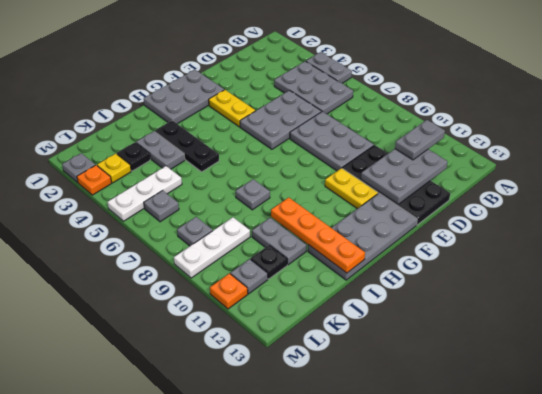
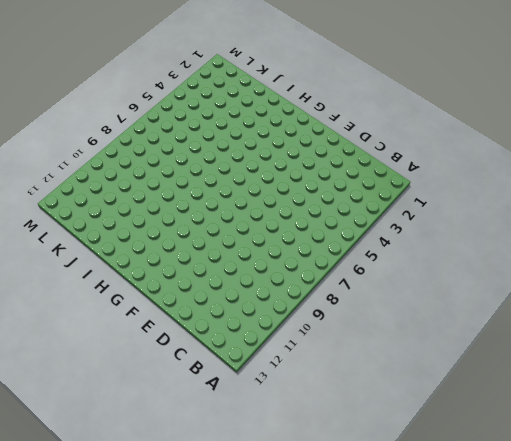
none -> grey 1x2 plate [306,52,352,83]
none -> grey 2x3 plate [274,61,353,114]
none -> grey 2x3 plate [240,90,322,149]

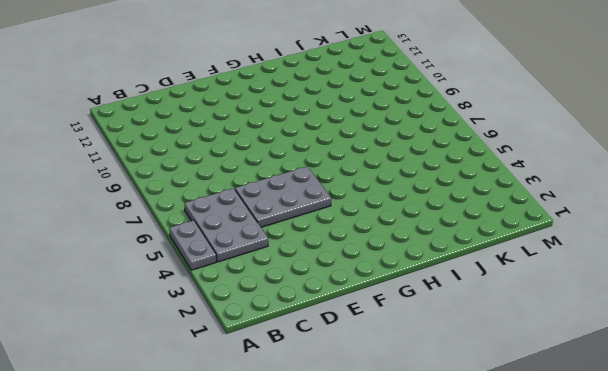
none -> grey 2x3 plate [290,111,374,171]
none -> black 2x4 plate [342,145,450,225]
none -> grey 2x3 plate [144,70,224,124]

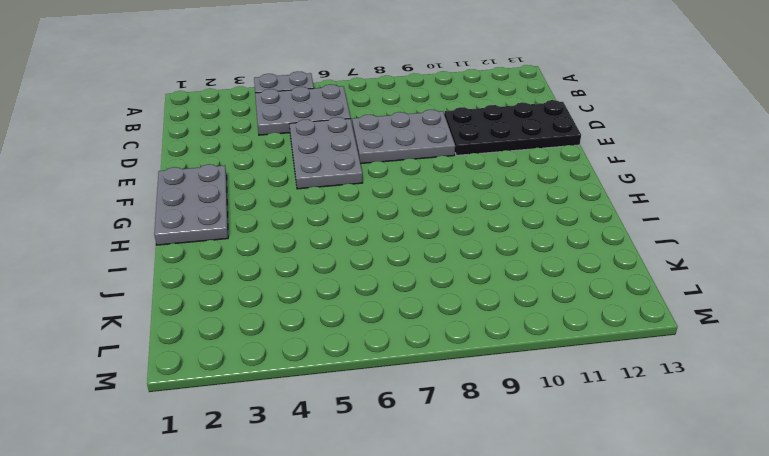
none -> yellow 1x2 plate [209,90,255,127]
none -> yellow 1x2 plate [325,168,378,209]
none -> grey 2x4 plate [308,193,417,280]

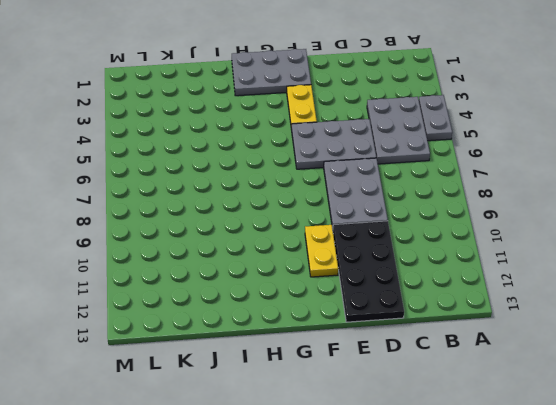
none -> grey 2x4 plate [308,193,417,280]
none -> black 1x3 plate [155,120,219,172]
none -> grey 1x1 plate [236,179,270,210]

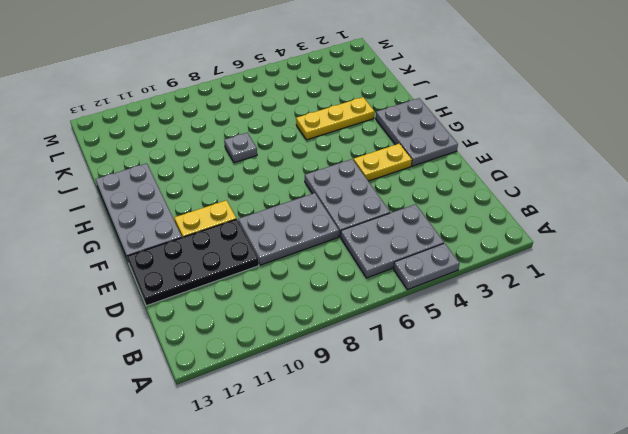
yellow 1x3 plate [296,97,374,140] -> black 1x3 plate [155,120,219,172]
none -> grey 1x2 plate [136,131,185,169]
none -> grey 1x2 plate [252,218,306,265]
none -> black 1x1 plate [117,142,150,171]

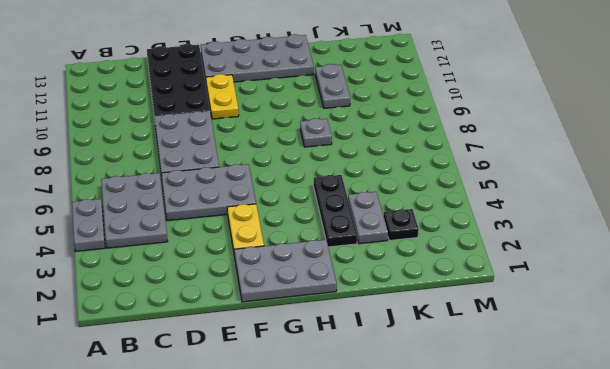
none -> white 1x3 plate [107,166,182,221]
none -> white 1x3 plate [174,217,250,278]
none -> black 1x1 plate [251,245,287,279]

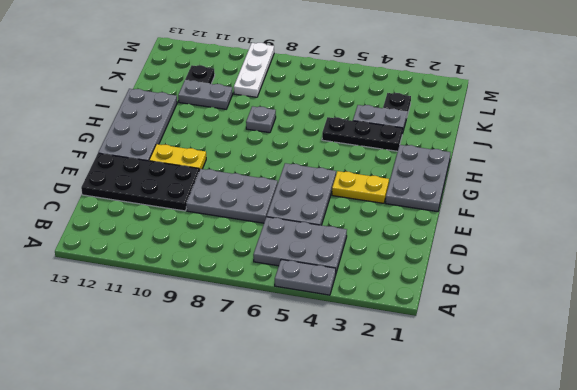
none -> white 1x3 plate [107,166,182,221]
none -> yellow 1x1 plate [97,154,131,183]
none -> grey 1x1 plate [144,190,179,222]

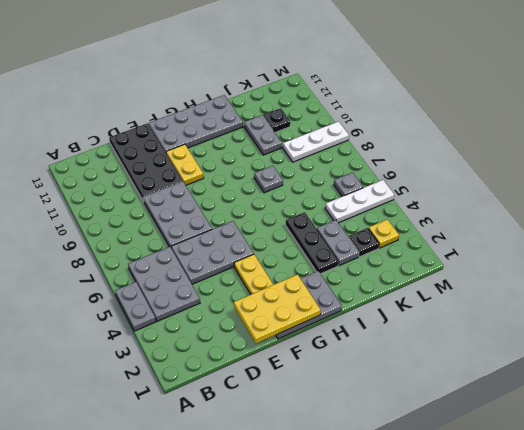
yellow 2x3 plate [234,275,321,344] -> none
none -> grey 1x1 plate [177,217,213,246]
none -> grey 1x1 plate [231,259,268,294]
none -> grey 1x1 plate [62,153,95,182]

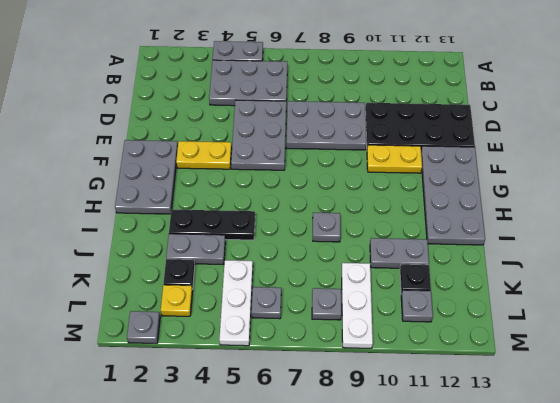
none -> orange 1x1 plate [77,165,111,195]
none -> orange 1x1 plate [210,273,248,309]
none -> grey 2x3 plate [361,149,448,204]

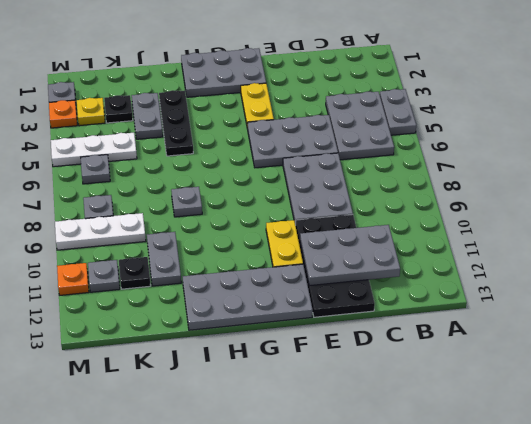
none -> orange 1x4 plate [271,198,365,273]
none -> grey 1x2 plate [395,120,445,160]

